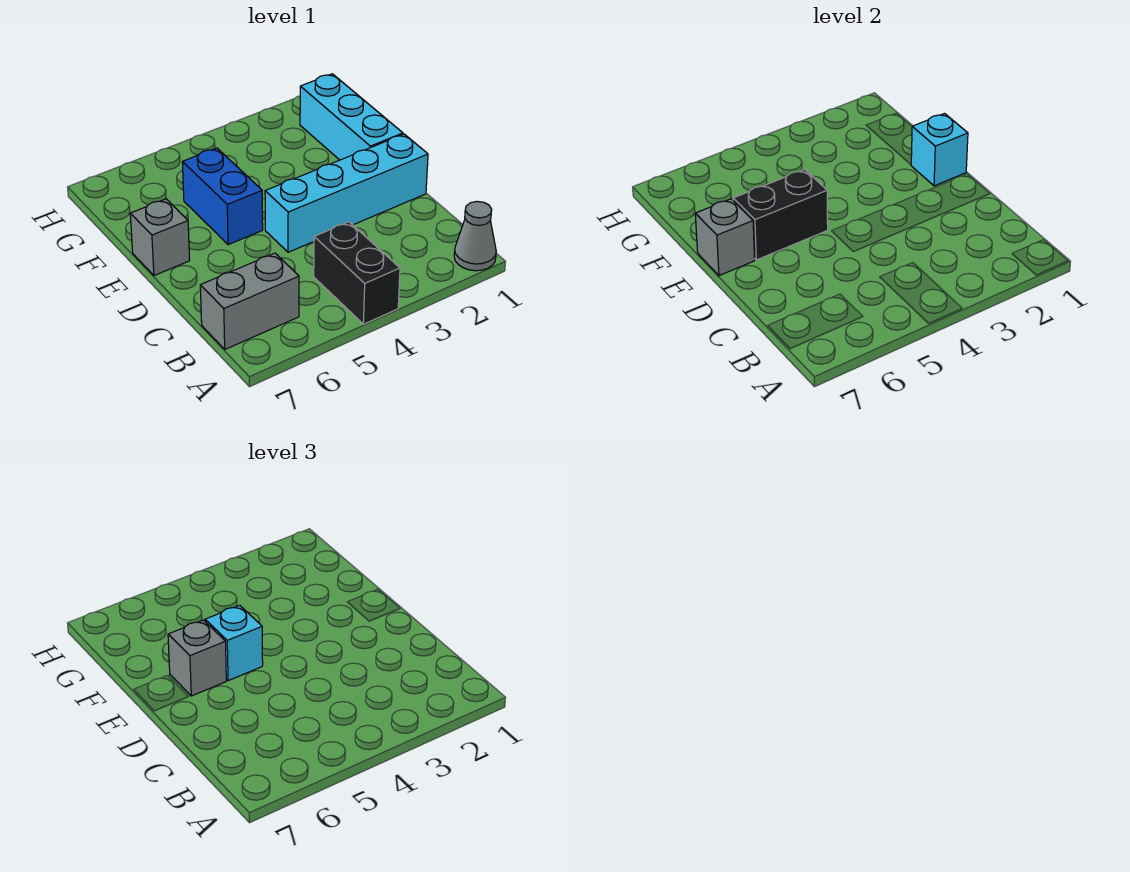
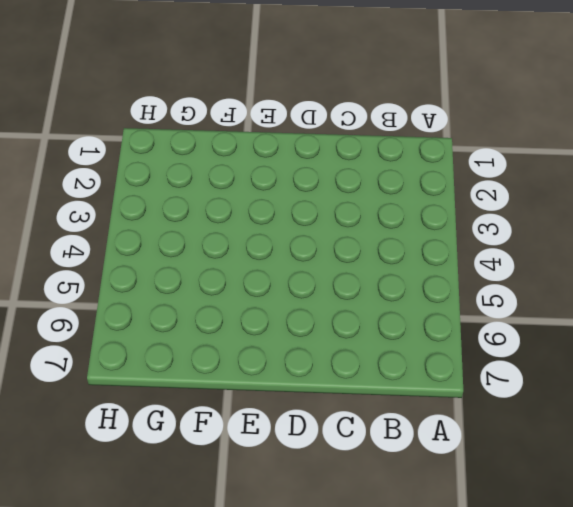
none -> grey 1x1 cone [454,201,496,271]
none -> black 1x2 brick [314,222,400,324]
none -> grey 1x2 brick [200,253,299,349]

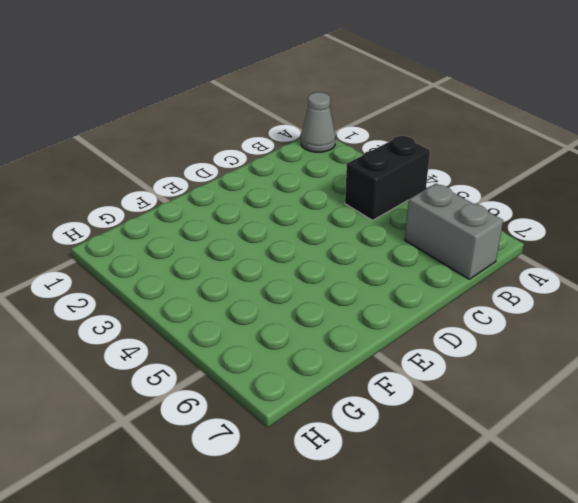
none -> cyan 1x4 brick [265,134,428,252]
none -> cyan 1x3 brick [300,74,403,160]
none -> blue 1x2 brick [182,148,263,245]

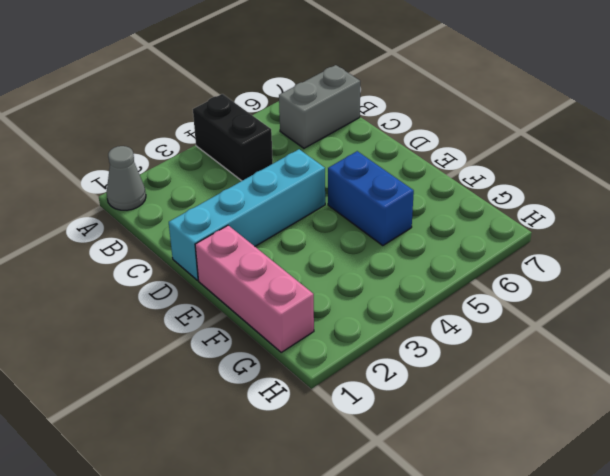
pink 1x3 brick [195,225,314,352] -> cyan 1x3 brick [300,74,403,160]
none -> grey 1x1 brick [130,199,190,276]
none -> cyan 1x1 brick [911,114,968,186]
none -> black 1x2 brick [733,169,828,260]

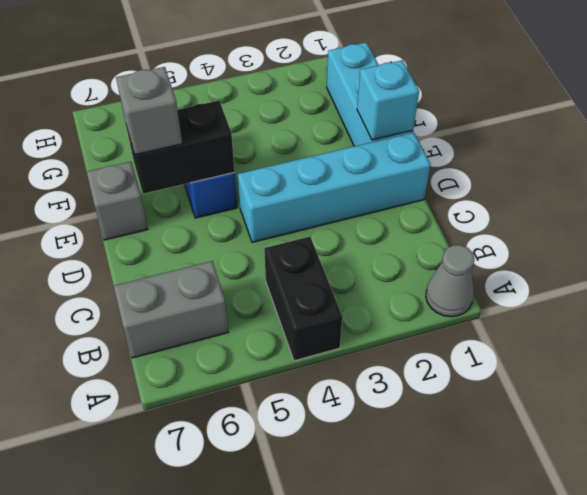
none -> grey 1x1 brick [695,199,755,276]
none -> cyan 1x1 brick [205,605,263,681]

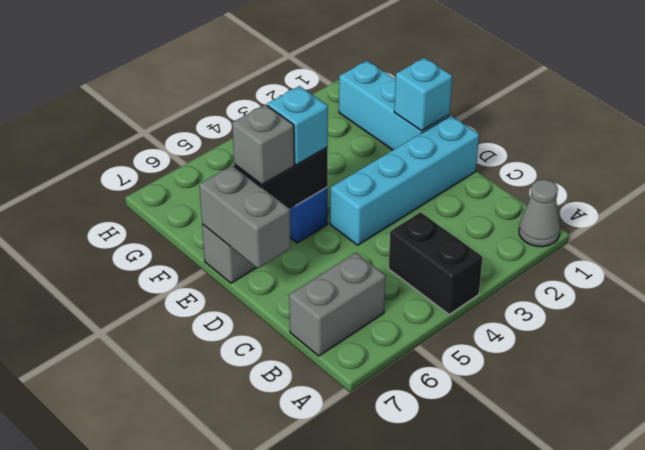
grey 1x2 brick [199,165,291,268] -> grey 1x1 brick [695,199,755,276]

